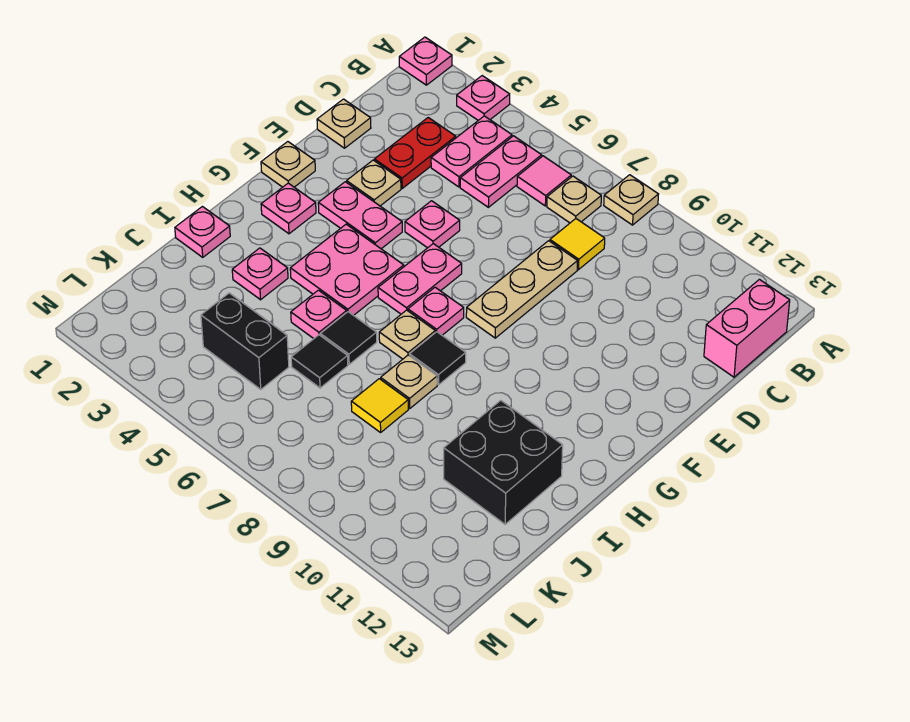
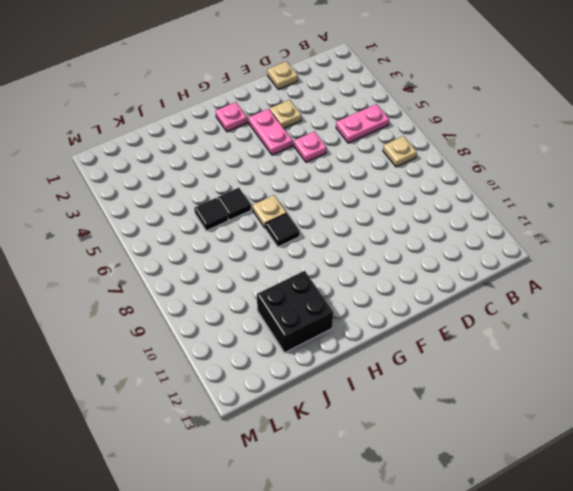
none -> pink 1x1 plate [399,37,452,85]
none -> pink 1x1 plate [457,76,510,120]
none -> tan 1x1 plate [604,175,659,225]
none -> pink 1x2 plate [431,116,512,187]

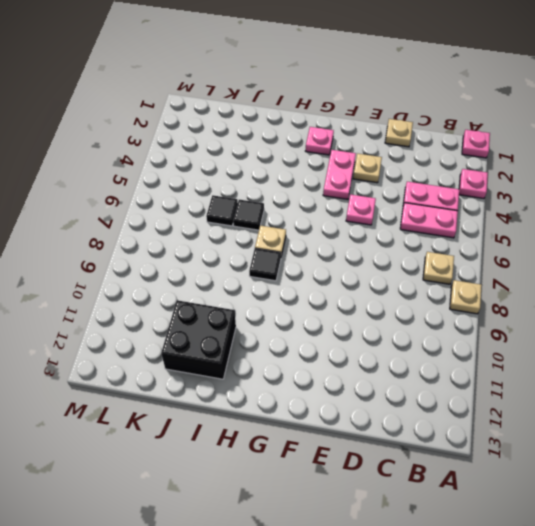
none -> pink 1x1 tile [517,156,571,206]
none -> pink 1x2 brick [704,279,790,377]
none -> red 1x2 plate [374,118,456,188]
none -> yellow 1x1 tile [550,219,605,270]

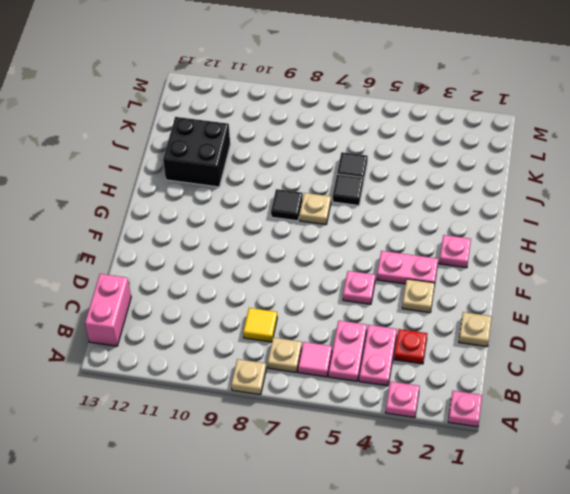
red 1x1 plate [394,329,427,364] -> red 1x2 plate [374,118,456,188]
none -> tan 1x3 plate [466,241,578,338]
none -> tan 1x1 plate [261,142,315,187]
none -> pink 1x2 plate [378,244,462,314]
none -> pink 2x2 plate [290,224,404,315]

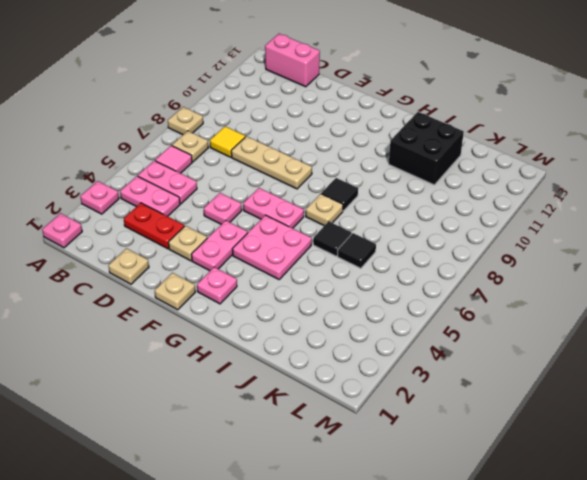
none -> pink 1x1 plate [408,287,464,335]
none -> pink 1x1 plate [175,207,230,257]
none -> pink 1x1 plate [232,248,288,300]
none -> pink 1x1 plate [291,290,347,339]

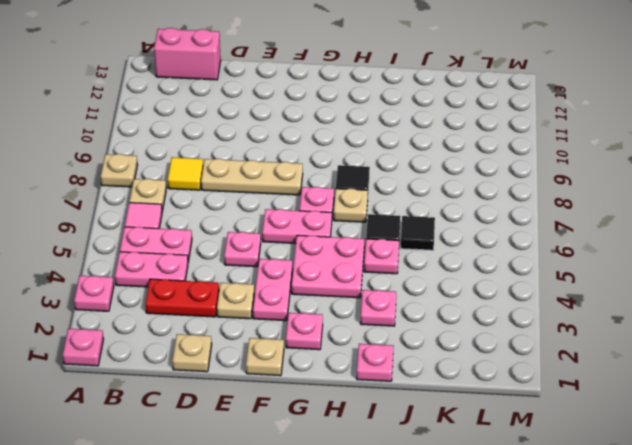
none -> tan 1x1 plate [381,355,437,408]
none -> black 2x2 brick [444,400,563,524]
none -> yellow 1x1 tile [351,379,408,432]
none -> black 1x2 brick [201,293,289,389]

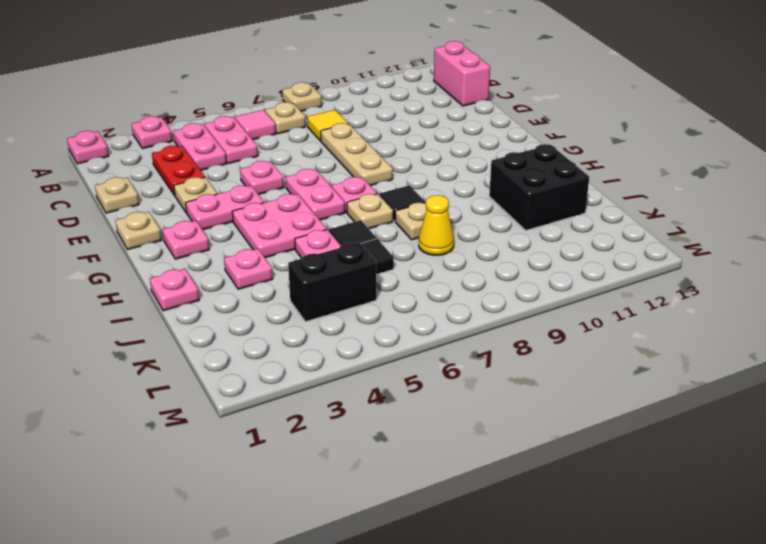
yellow 1x1 cone [419,195,454,255] -> yellow 1x1 tile [351,379,408,432]

